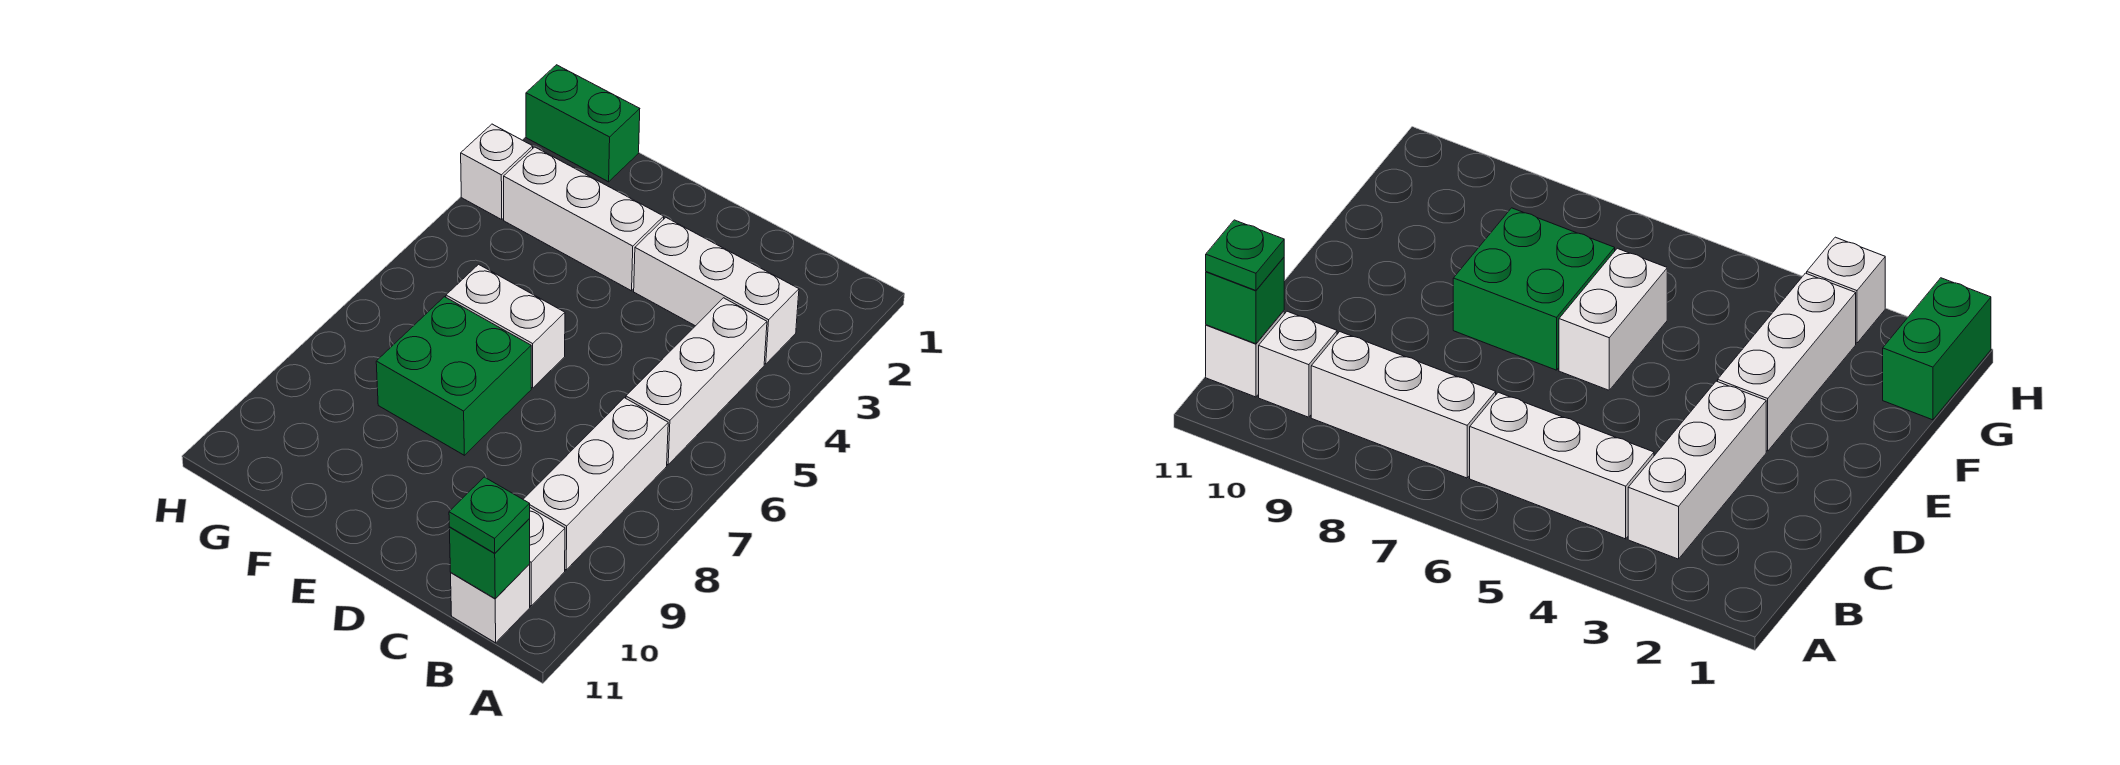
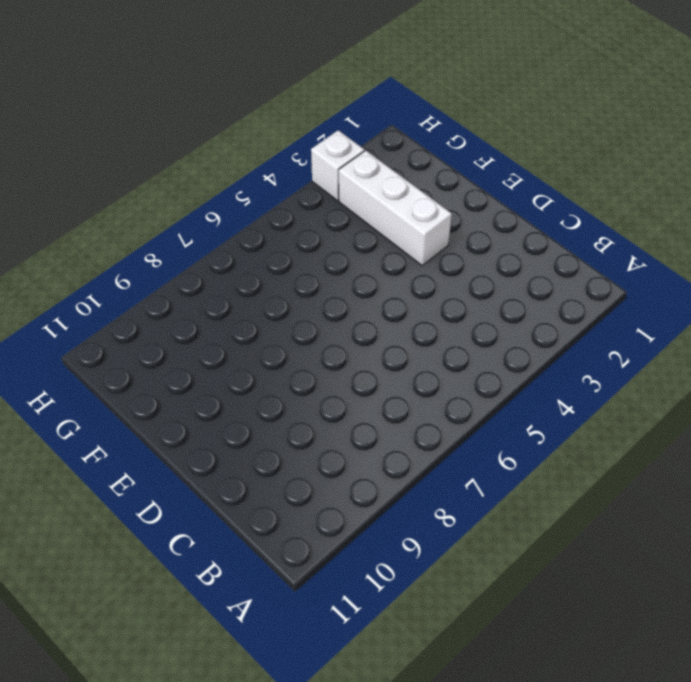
none -> white 1x3 brick [634,218,799,364]
none -> white 1x3 brick [626,298,767,465]
none -> white 1x3 brick [523,398,668,570]

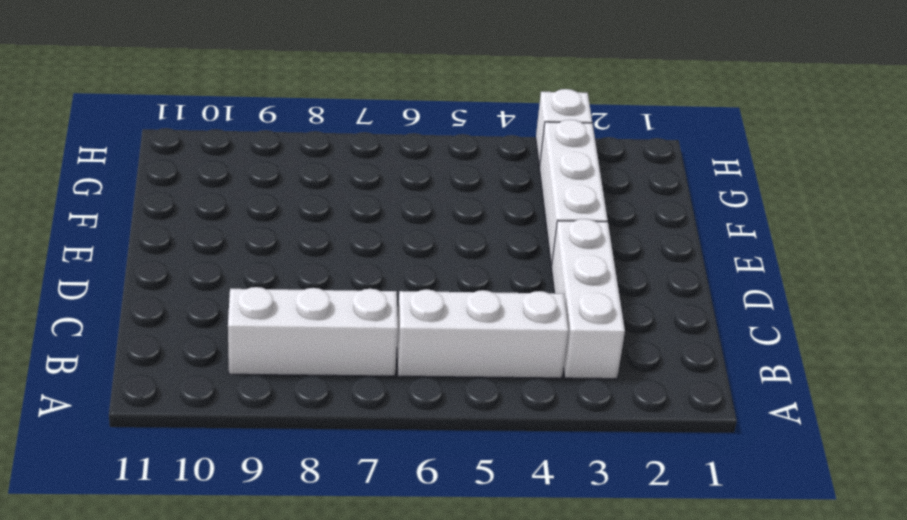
none -> white 1x1 brick [529,508,565,606]
none -> white 1x1 brick [451,565,530,643]
none -> white 1x2 brick [446,264,565,388]

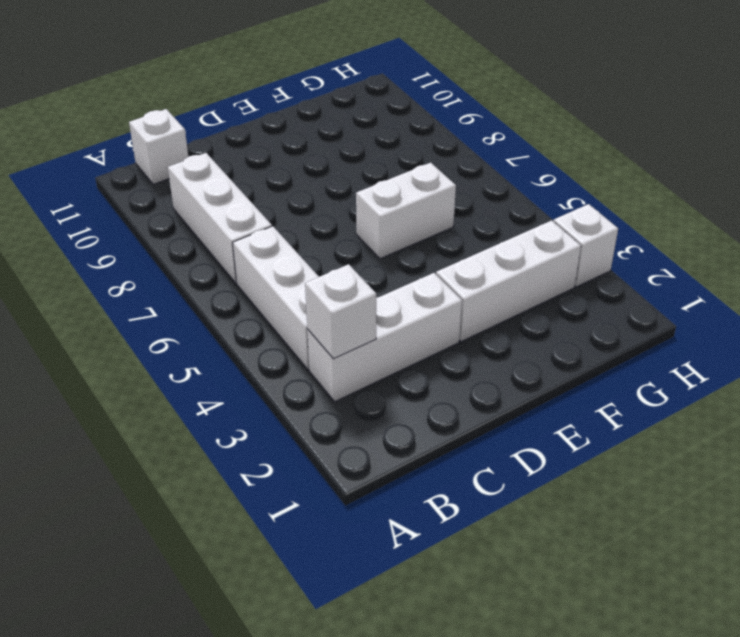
white 1x1 brick [305,264,376,359] -> white 1x1 brick moved to [529,508,565,606]
none -> green 2x2 brick [376,297,531,455]
none -> green 1x2 brick [526,65,640,182]
none -> green 1x1 brick [449,519,530,599]

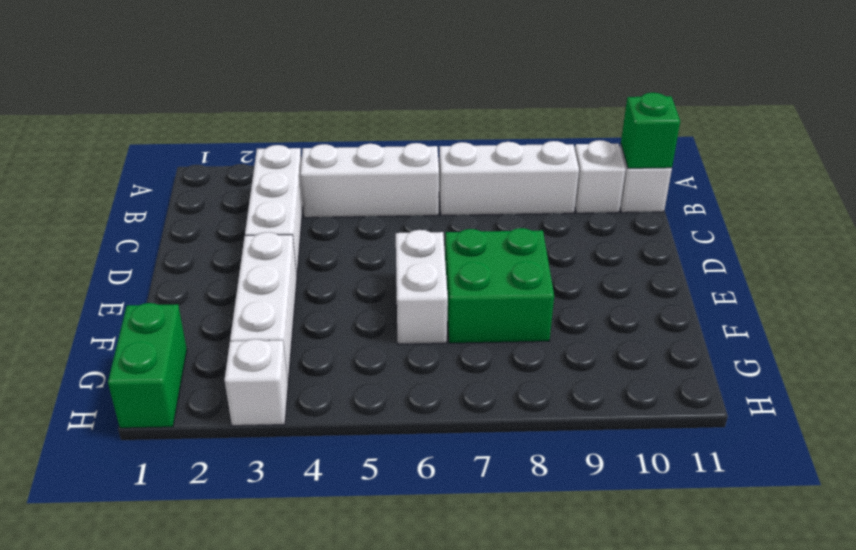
none -> green 1x1 plate [449,477,530,553]

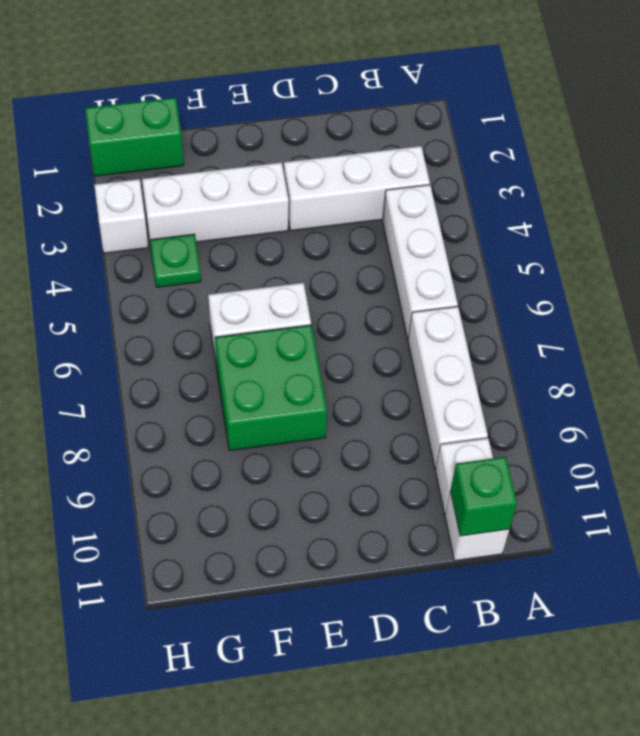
green 1x1 plate [150,234,201,287] -> green 1x1 plate moved to [449,477,530,553]

